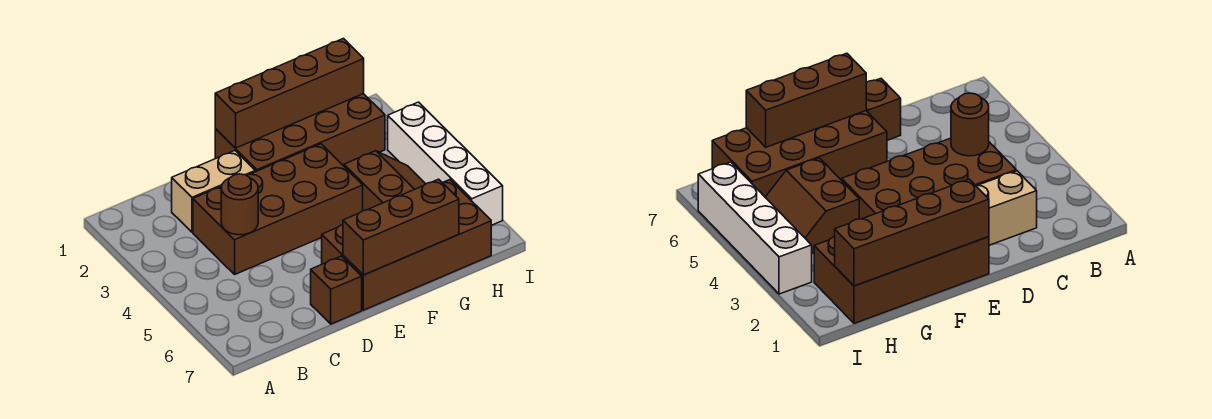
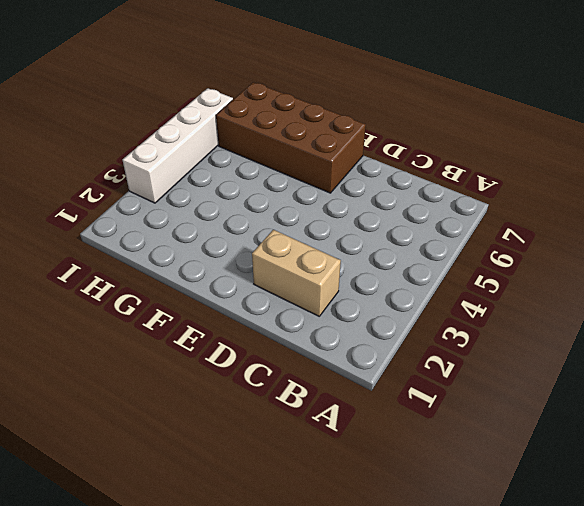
none -> brown 2x4 brick [193,144,363,274]
none -> brown 1x1 brick [311,256,362,324]

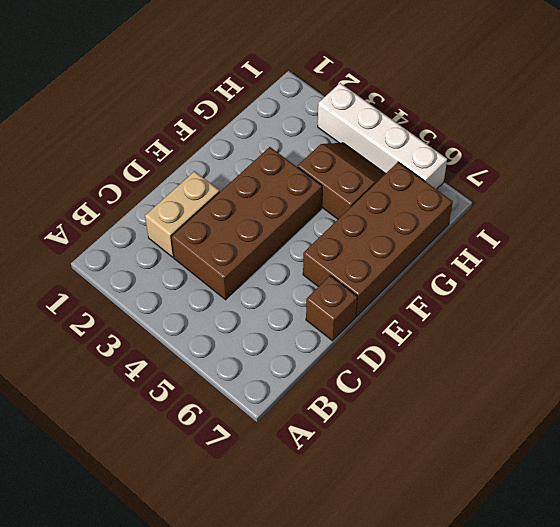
none -> brown 2x4 brick [215,94,385,172]
none -> brown 1x1 round brick [221,174,258,235]

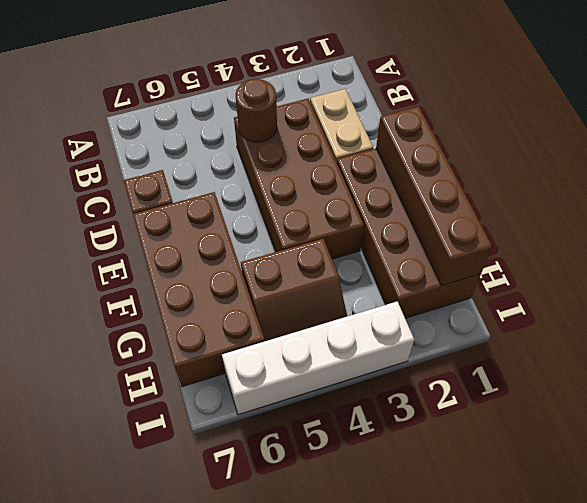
none -> brown 1x3 brick [343,179,459,275]

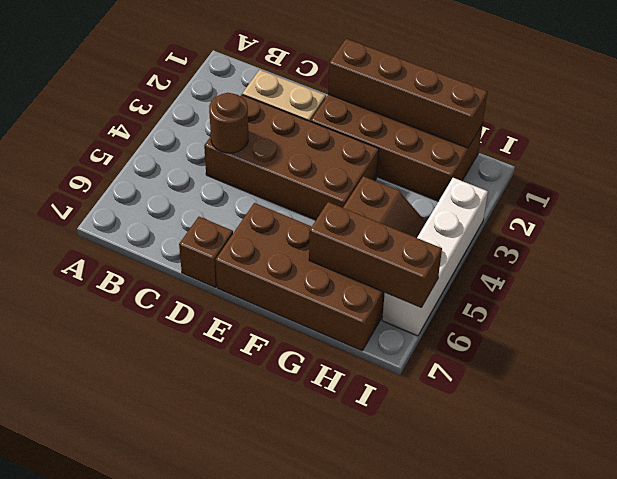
brown 1x3 brick [309,202,442,307] -> brown 1x3 brick moved to [343,179,459,275]

